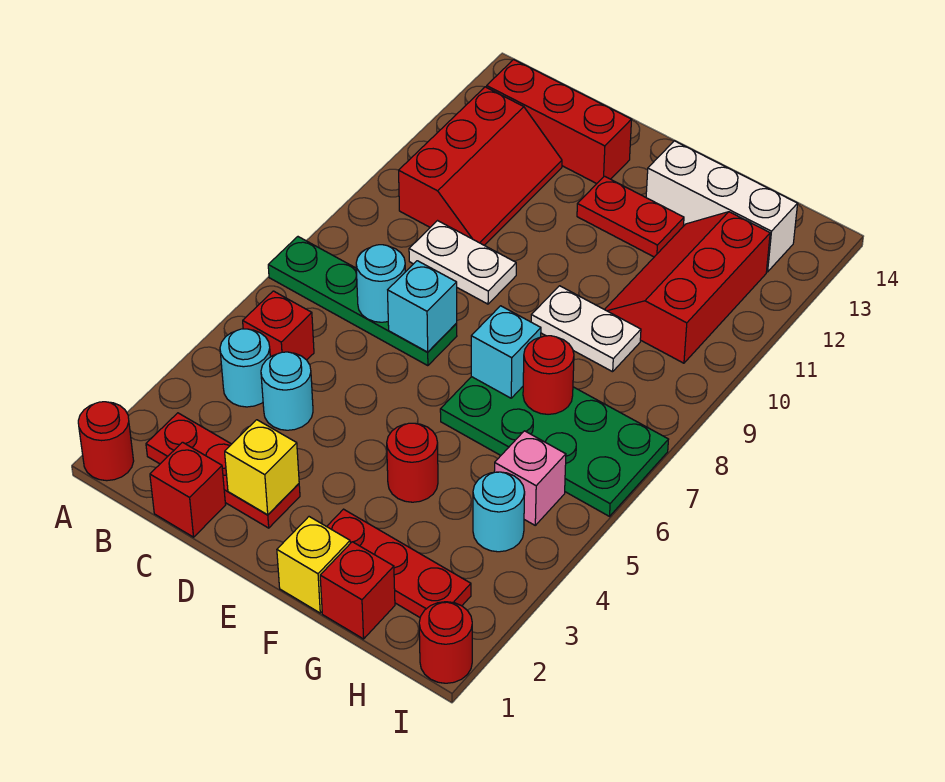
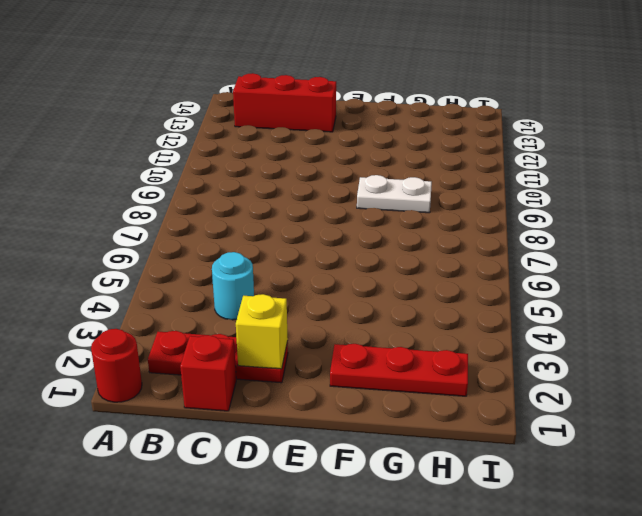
none -> green 1x4 plate [268,237,457,366]
none -> cyan 1x1 round brick [220,329,270,407]
none -> red 1x1 brick [243,291,314,360]

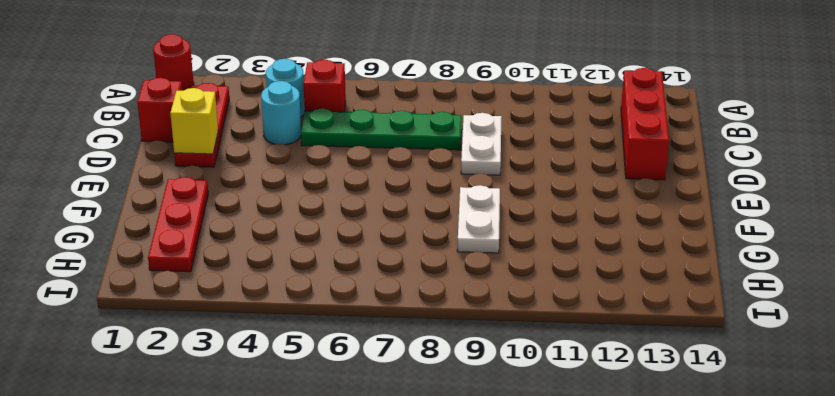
green 1x4 plate [301,108,462,150] -> green 1x4 plate turned to [268,237,457,366]
none -> red 2x3 slope [399,87,562,245]
none -> red 1x2 plate [577,176,684,257]
none -> yellow 1x1 brick [277,517,350,613]

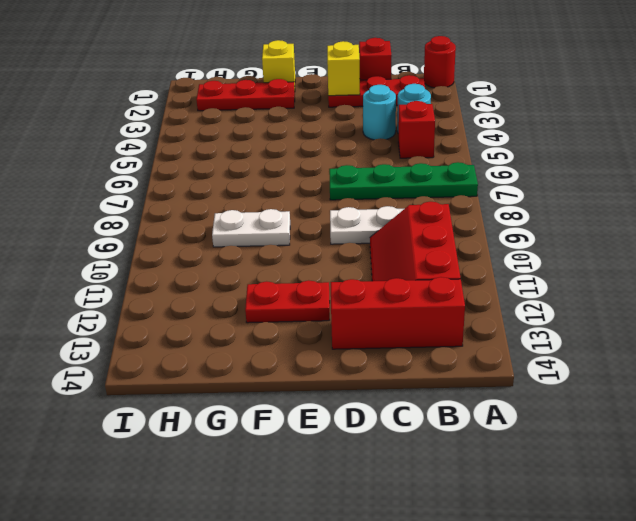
none -> red 1x1 round brick [387,423,438,502]
none -> green 2x4 plate [440,377,669,516]
none -> white 1x3 brick [646,141,798,272]

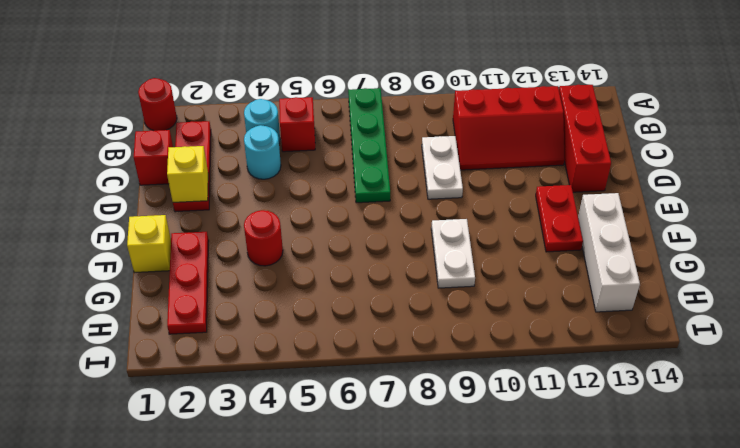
none -> green 2x4 plate [440,377,669,516]
none -> red 1x1 brick [320,542,395,639]
none -> red 2x3 slope [605,212,770,363]

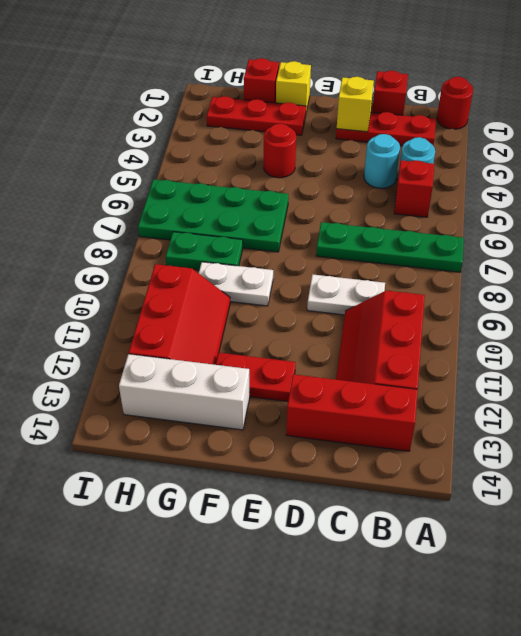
green 1x2 plate [166,232,243,270] -> none
none -> cyan 1x1 round brick [473,472,525,552]
none -> pink 1x1 brick [494,431,566,525]
none -> red 1x1 round brick [419,602,472,683]

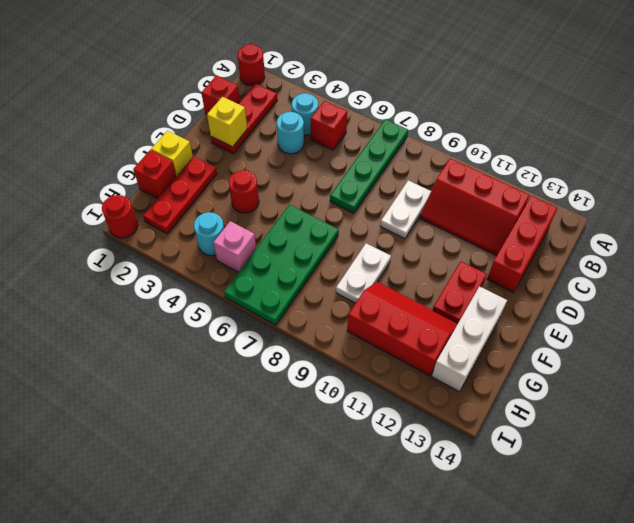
none -> cyan 1x1 round brick [356,245,405,322]
none -> cyan 1x1 brick [388,261,457,352]
none -> cyan 1x1 brick [471,306,541,398]

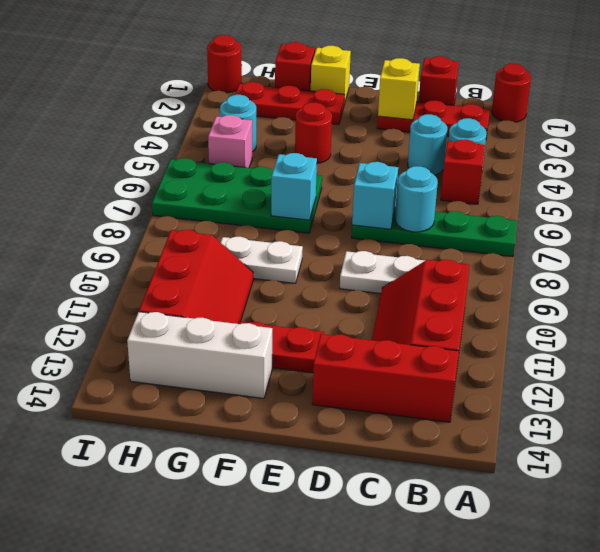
none -> red 1x1 round brick [523,336,574,414]

